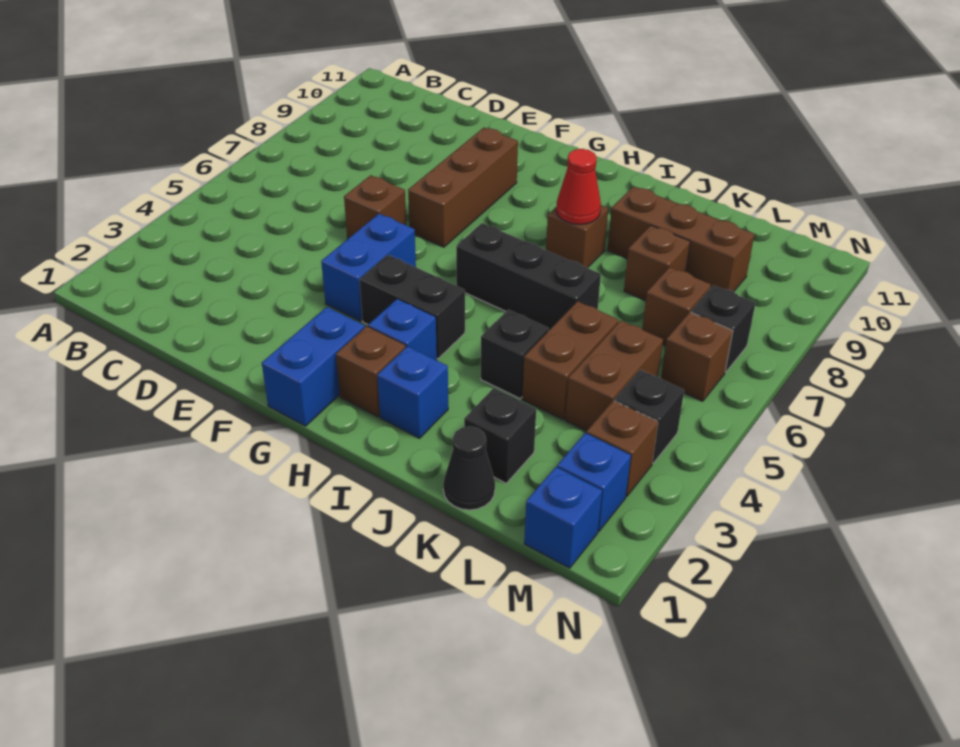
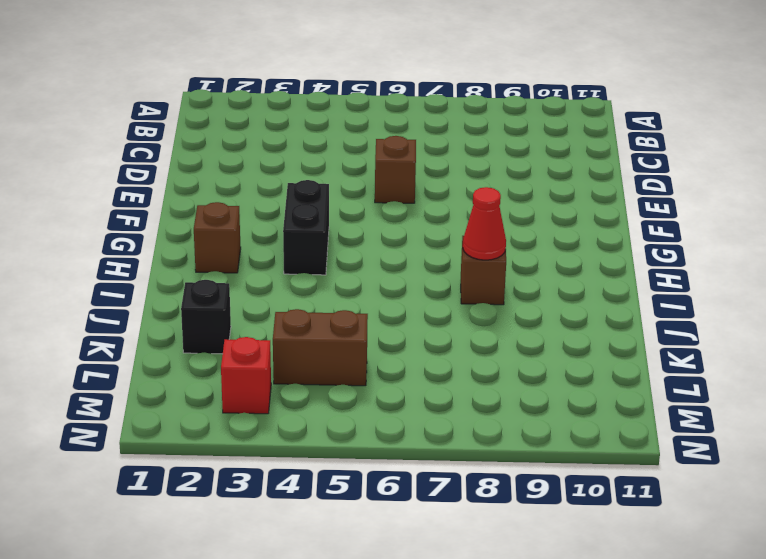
red 1x1 brick [221,337,271,414] -> brown 1x1 brick [586,400,658,497]
none -> blue 1x2 brick [321,214,416,321]
none -> brown 1x3 brick [408,128,518,247]
none -> blue 1x2 brick [262,307,365,426]

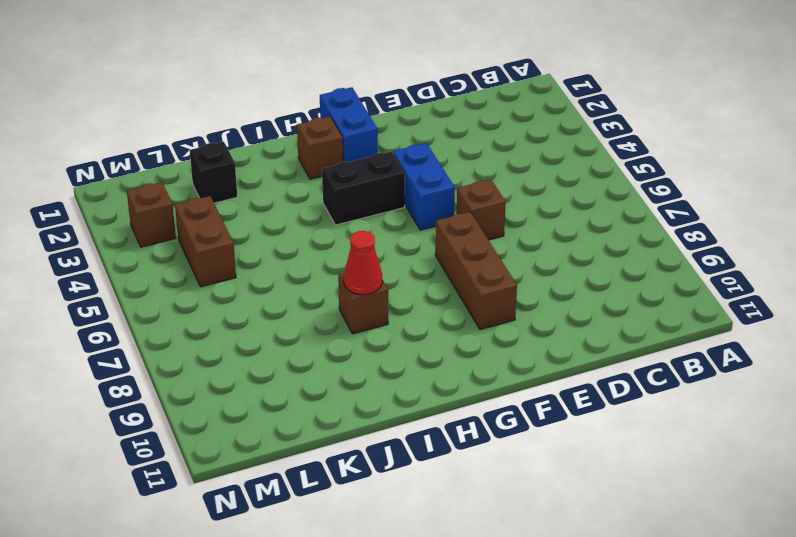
none -> blue 1x1 brick [368,299,437,360]
none -> black 1x3 brick [456,223,601,331]
none -> blue 1x1 brick [377,346,448,438]

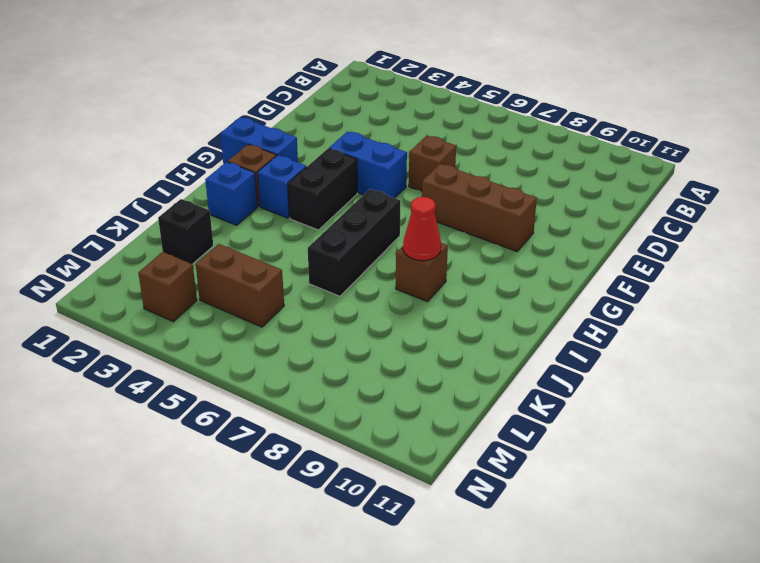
none -> black 1x1 brick [481,310,549,399]
none -> brown 1x3 brick [608,186,754,292]
none -> black 1x1 cone [443,426,495,510]

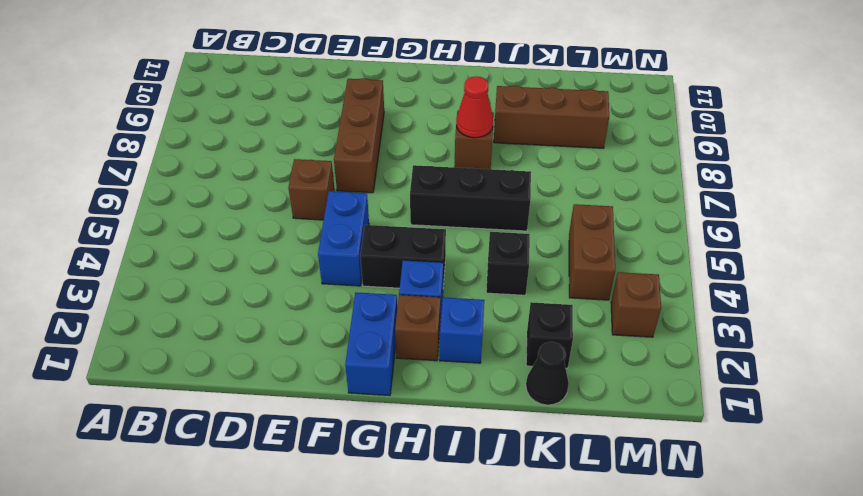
none -> brown 1x2 brick [522,301,619,419]
none -> brown 1x1 brick [624,225,690,301]
none -> brown 1x1 brick [642,267,711,346]

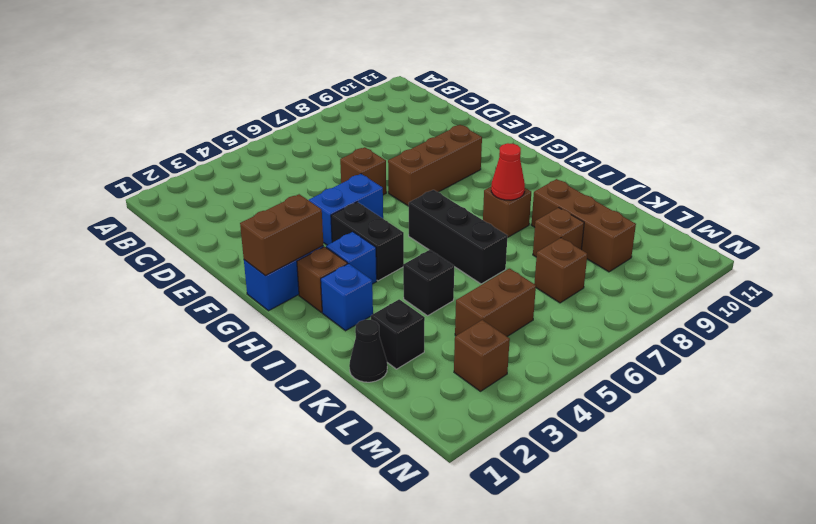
brown 1x2 brick [240,194,323,276] -> brown 1x2 brick moved to [522,301,619,419]
none -> blue 1x1 brick [524,467,602,568]
none -> blue 1x1 brick [557,433,631,532]
none -> black 1x1 brick [614,370,684,463]

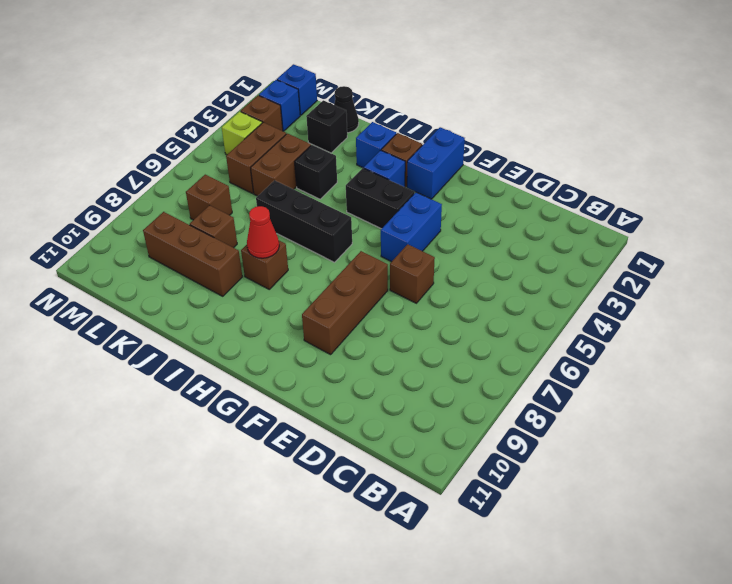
lime 1x1 brick [222,112,262,155] -> black 1x1 brick [614,370,684,463]
none -> brown 1x1 brick [661,312,733,401]
none -> black 1x1 brick [691,285,755,372]

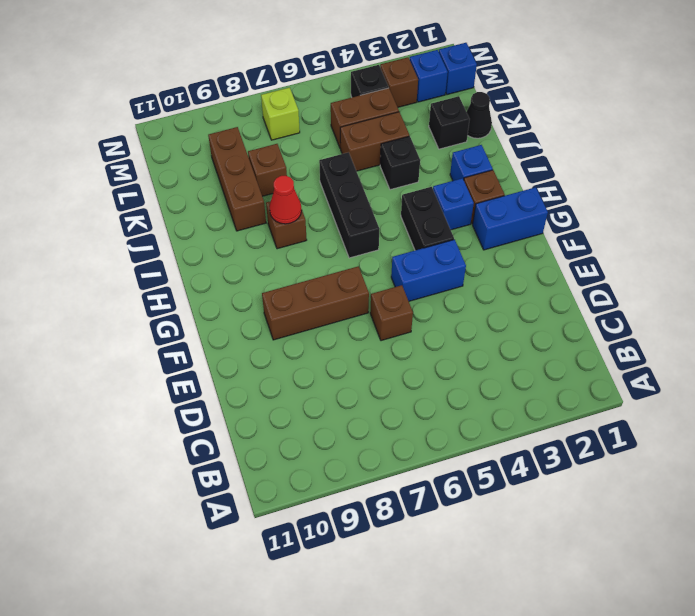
lime 1x1 brick [261,88,300,140] -> black 1x1 brick [691,285,755,372]
none -> brown 1x1 brick [642,267,711,346]
none -> brown 1x1 brick [661,312,733,401]

